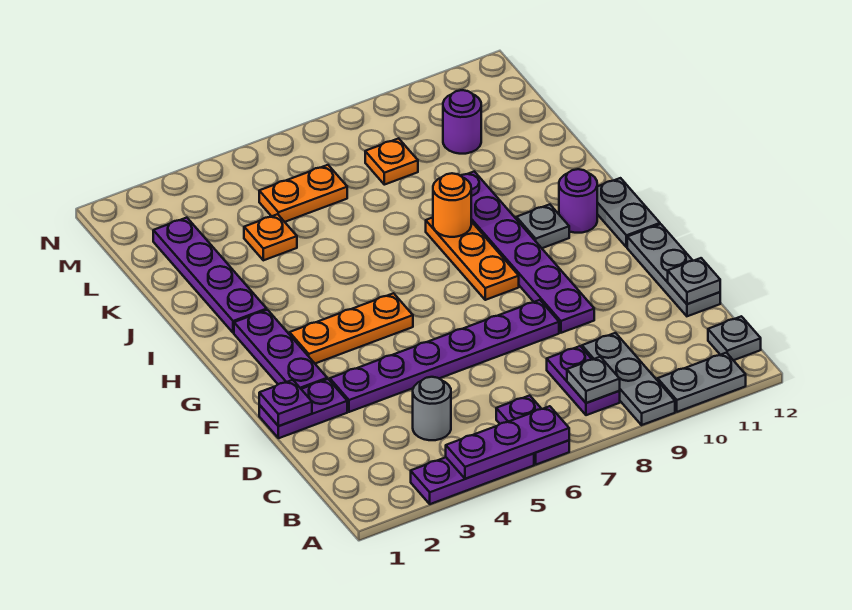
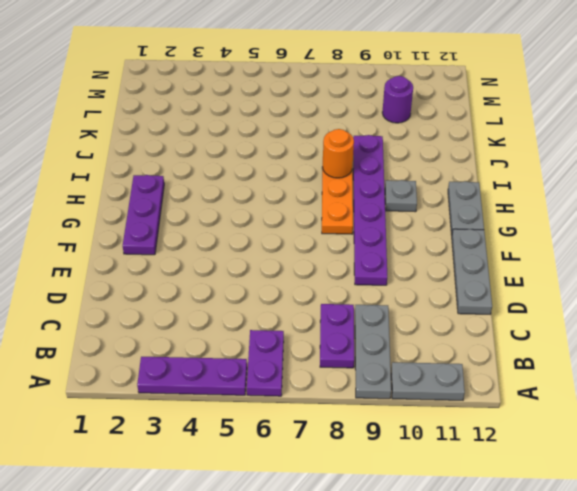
none -> grey 1x1 plate [708,316,761,360]
none -> grey 1x1 round brick [413,377,451,440]
none -> purple 1x2 plate [259,379,347,438]

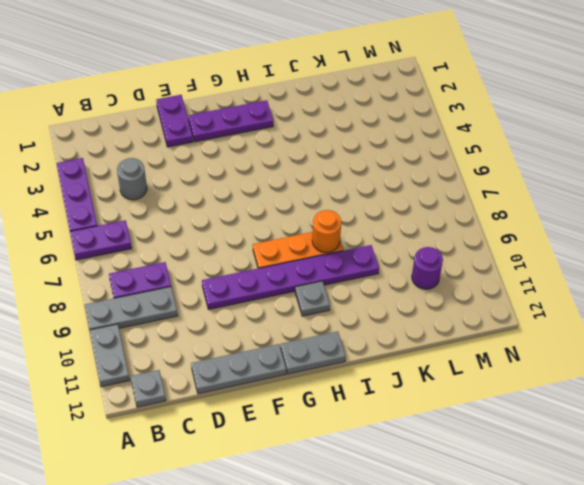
none -> purple 1x6 plate [330,300,559,412]
none -> orange 1x3 plate [290,293,413,363]
none -> purple 1x1 round brick [559,169,597,233]

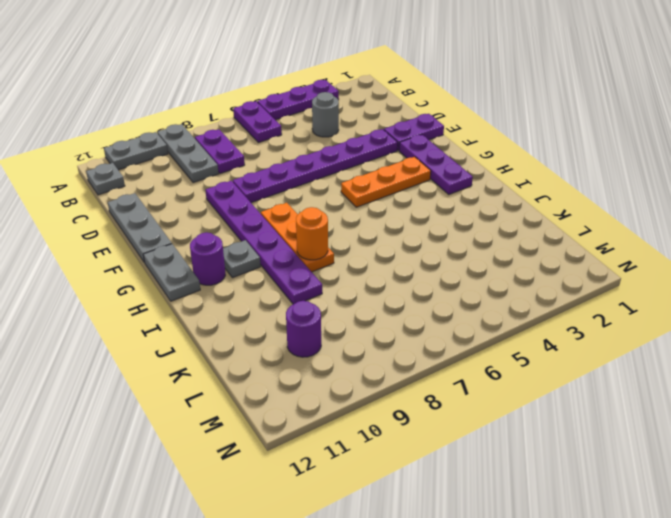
none -> purple 1x4 plate [153,218,267,333]
none -> orange 1x1 plate [244,214,297,260]
none -> orange 1x2 plate [259,165,347,222]

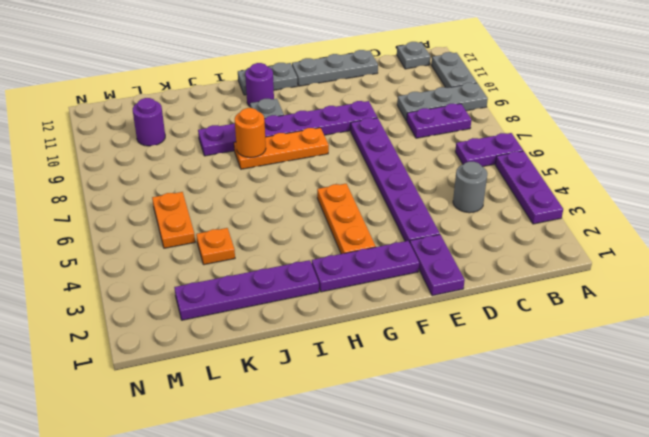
none -> orange 1x1 plate [365,138,418,185]
none -> purple 1x3 plate [446,406,569,479]
none -> grey 1x1 plate [567,357,620,403]

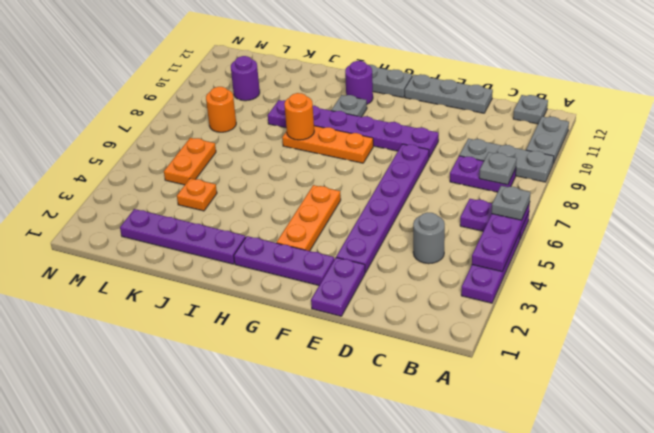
grey 1x1 plate [492,186,530,220] -> grey 1x1 plate moved to [668,258,720,304]
orange 1x1 round brick [206,87,236,132] -> orange 1x1 plate [365,138,418,185]
none -> purple 1x1 plate [259,380,312,426]

